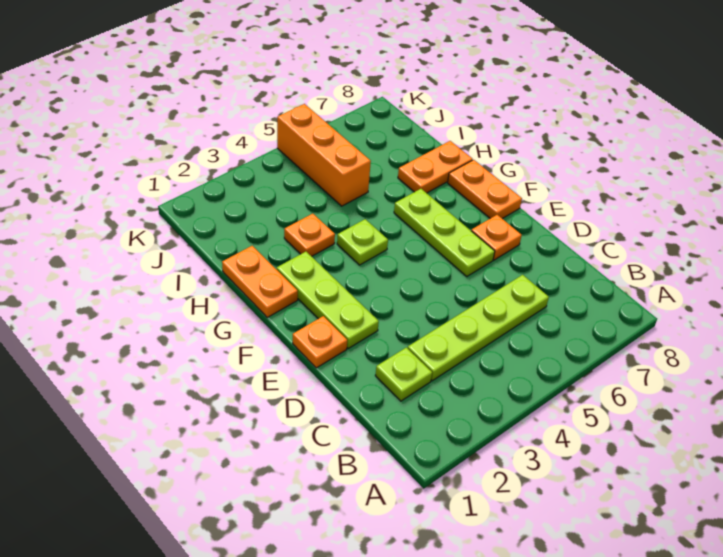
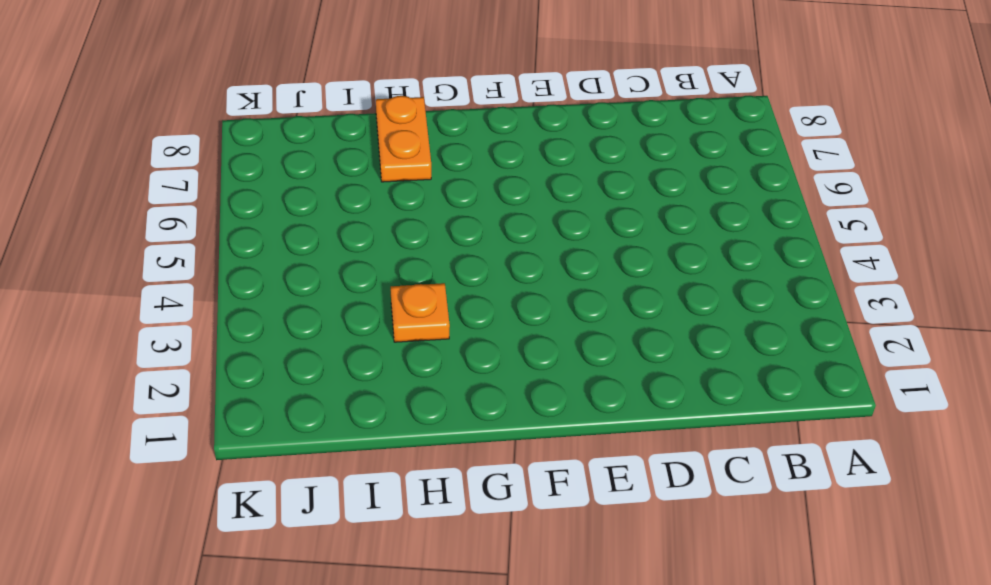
none -> lime 1x1 plate [375,347,432,401]
none -> lime 1x4 plate [408,275,549,381]
none -> orange 1x1 plate [293,316,347,368]

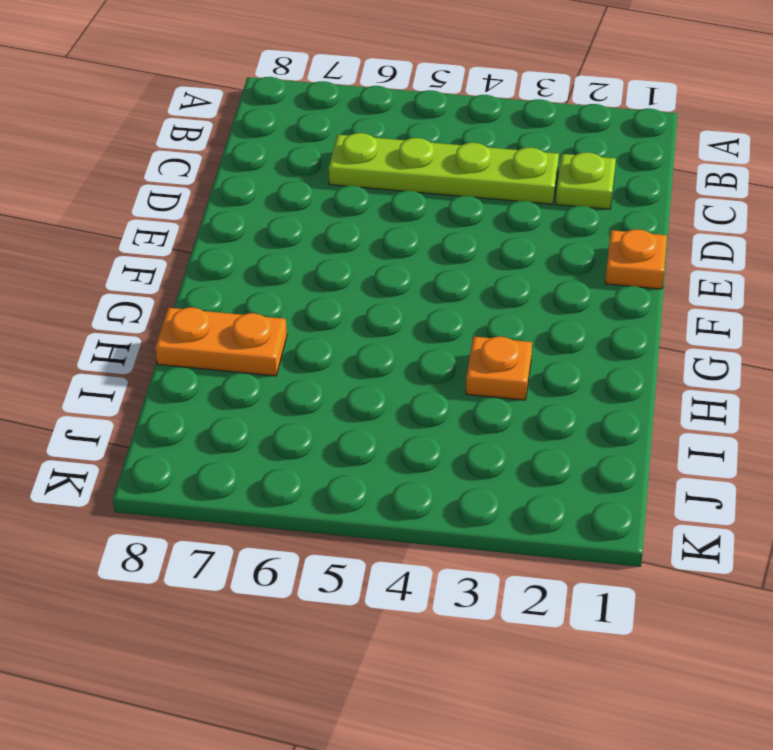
none -> lime 1x3 plate [277,252,379,348]
none -> lime 1x3 plate [394,189,495,276]
none -> orange 1x1 plate [471,215,522,260]

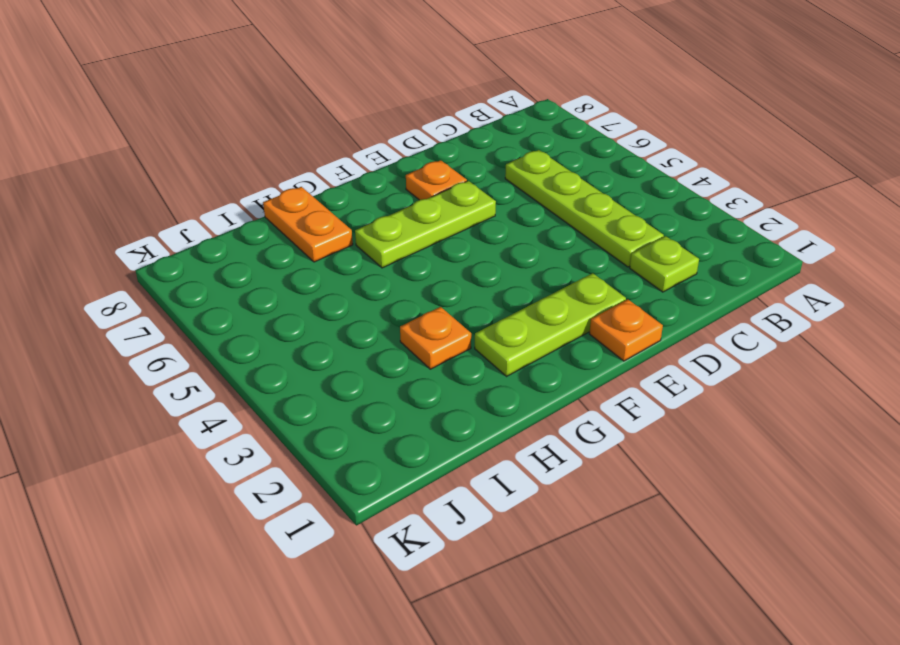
none -> orange 1x2 plate [448,160,522,219]
none -> orange 1x2 plate [222,246,298,317]
none -> lime 1x1 plate [337,219,388,265]

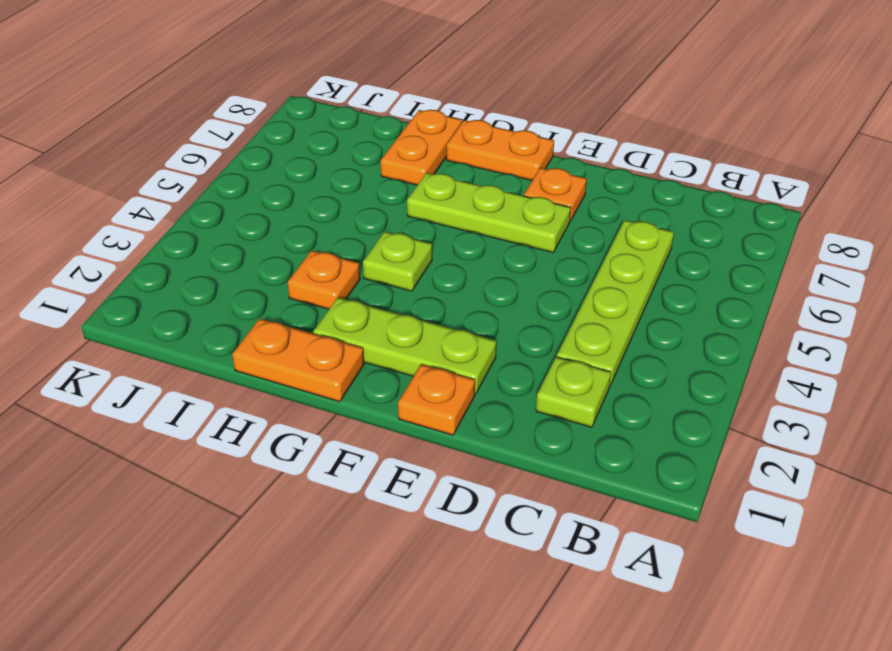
none -> orange 1x3 brick [277,104,371,206]

